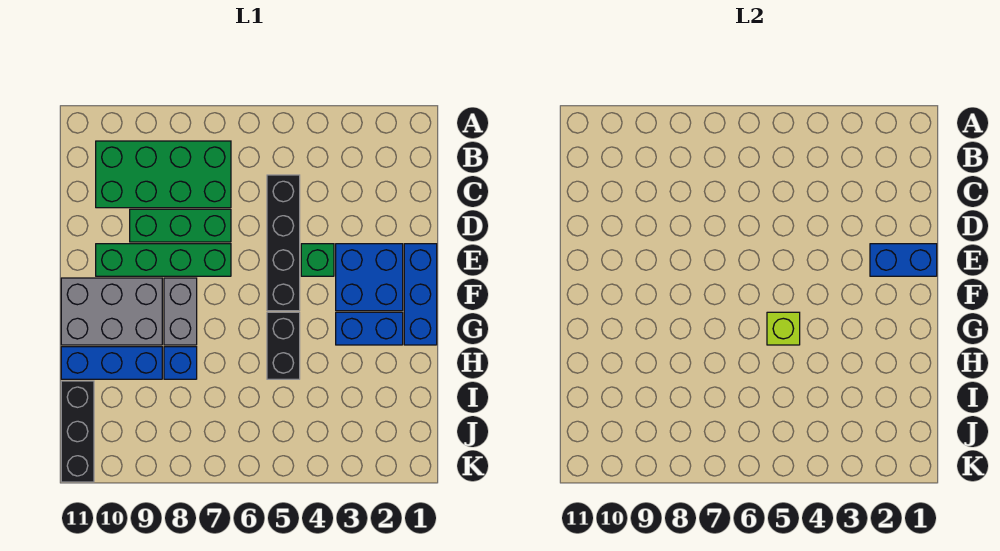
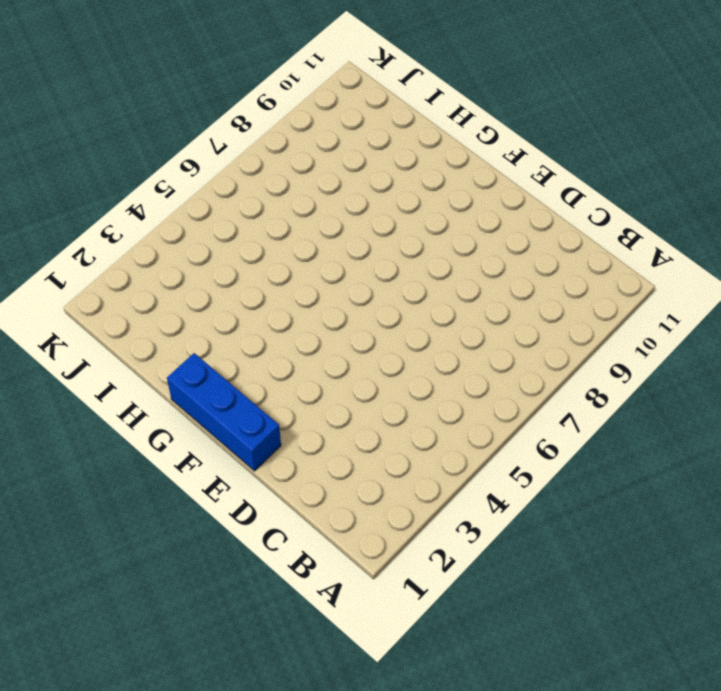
none -> green 2x4 brick [96,141,231,208]
none -> black 1x4 brick [267,175,300,311]
none -> green 1x3 brick [130,209,231,242]

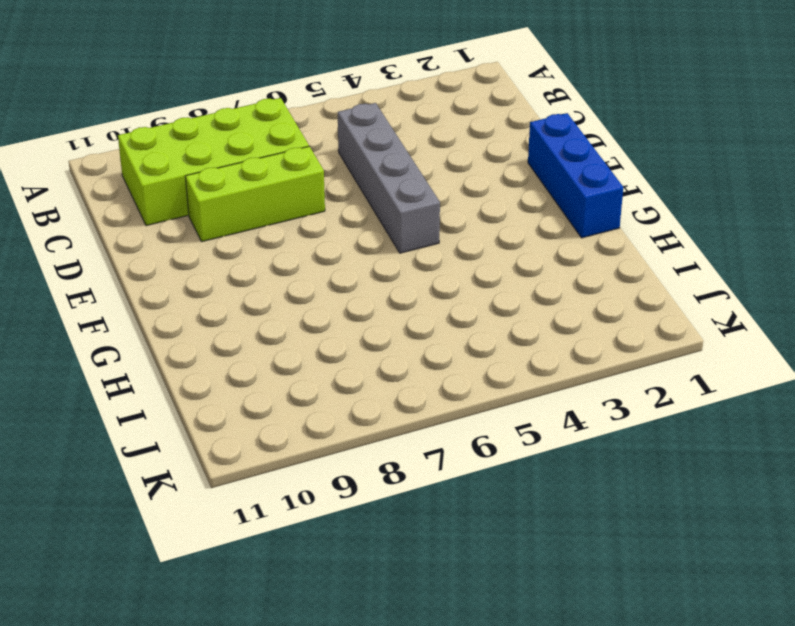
lime 2x4 brick [118,98,309,226] -> green 2x4 brick [96,141,231,208]
grey 1x4 brick [338,103,440,253] -> black 1x4 brick [267,175,300,311]
lime 1x3 brick [185,146,325,242] -> green 1x3 brick [130,209,231,242]
none -> blue 2x2 brick [336,244,403,311]
none -> green 1x1 brick [301,244,334,276]
none -> green 1x4 brick [96,244,231,276]

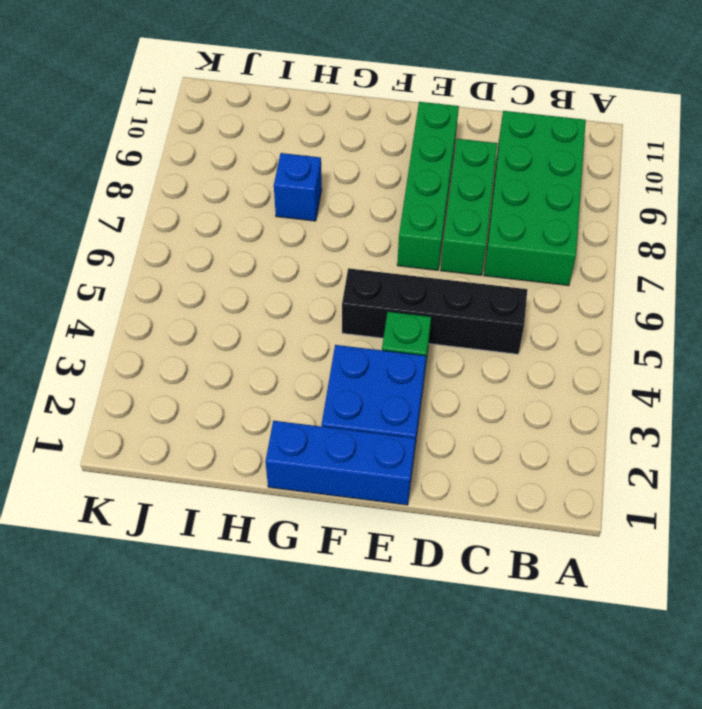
none -> grey 1x2 brick [164,278,197,345]
none -> grey 2x3 brick [61,278,162,345]
none -> blue 1x2 brick [336,312,403,345]

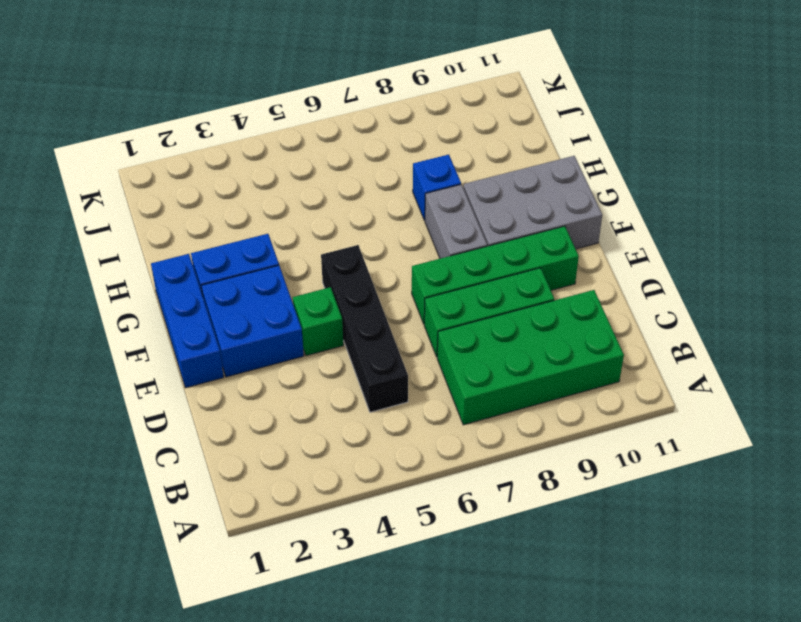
none -> black 1x2 brick [267,312,300,379]
none -> blue 1x3 brick [61,347,162,379]
none -> black 1x3 brick [61,381,94,482]

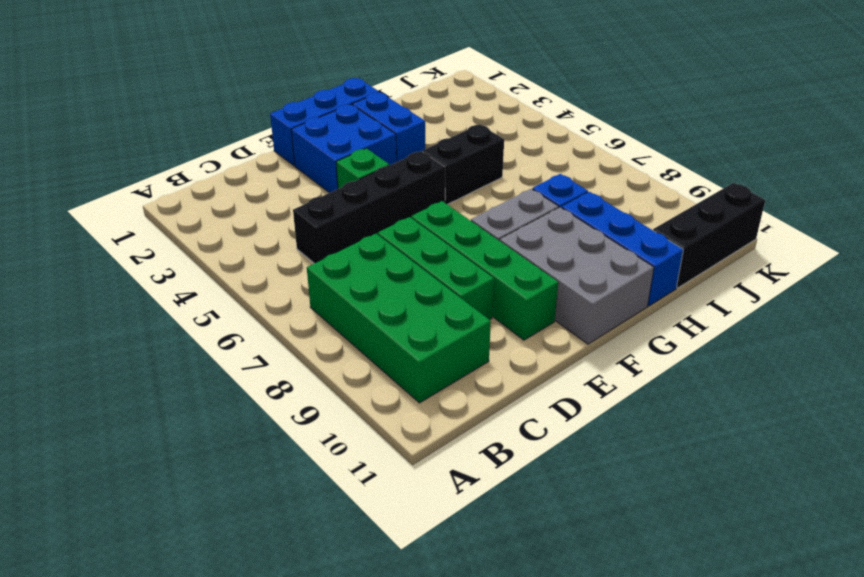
none -> blue 1x2 brick [870,244,937,276]
none -> lime 1x1 brick [767,312,800,345]

